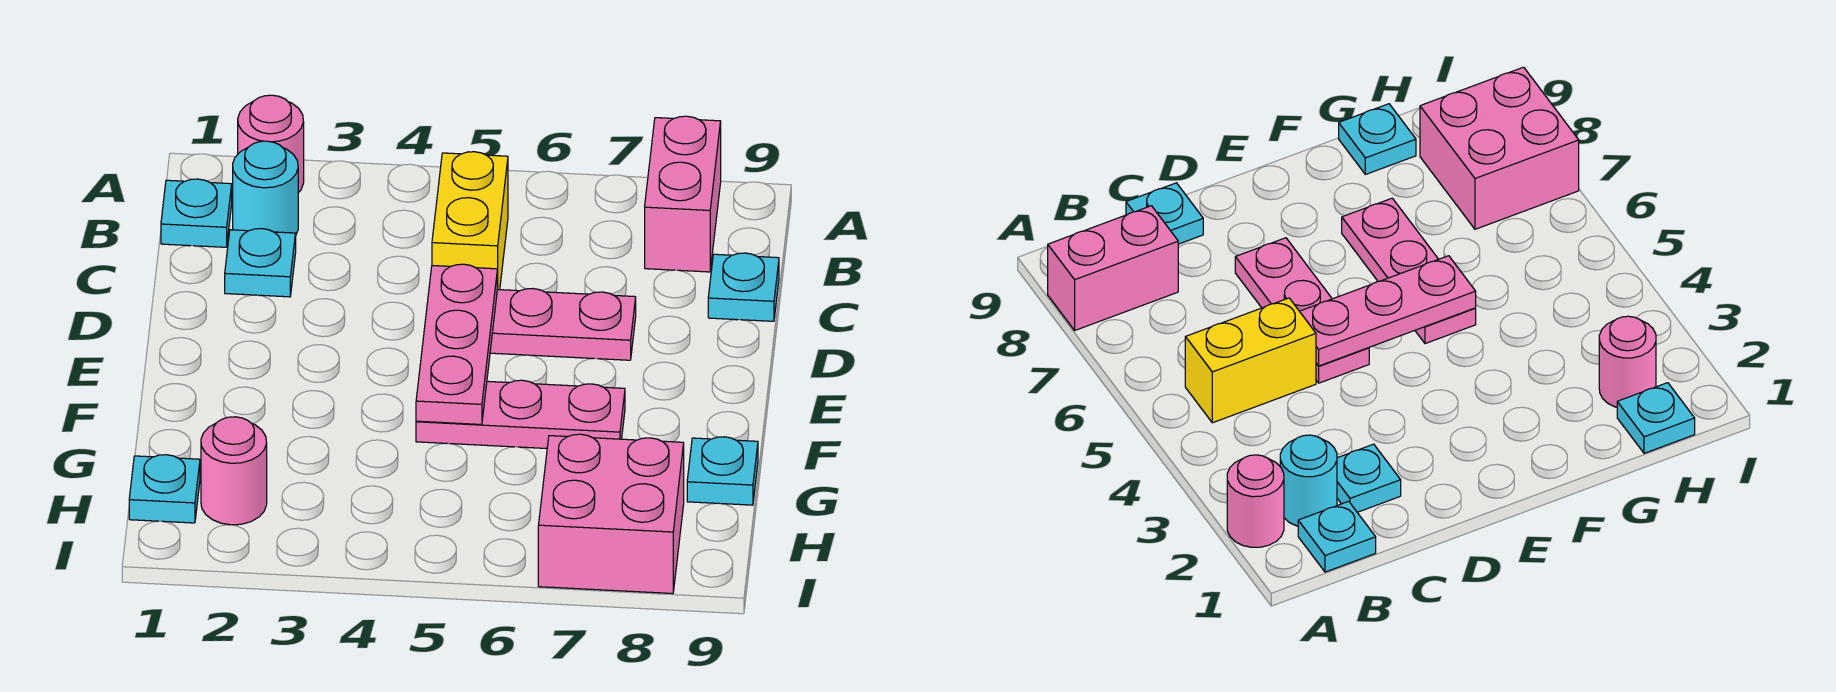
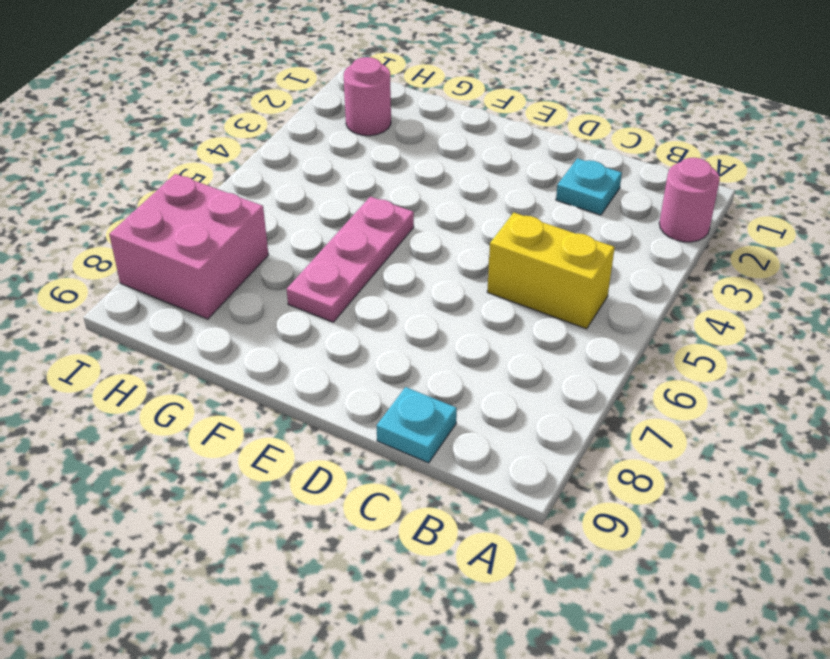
none -> pink 1x2 brick [645,116,721,272]
none -> cyan 1x1 plate [161,179,232,247]
none -> cyan 1x1 round brick [233,141,298,234]

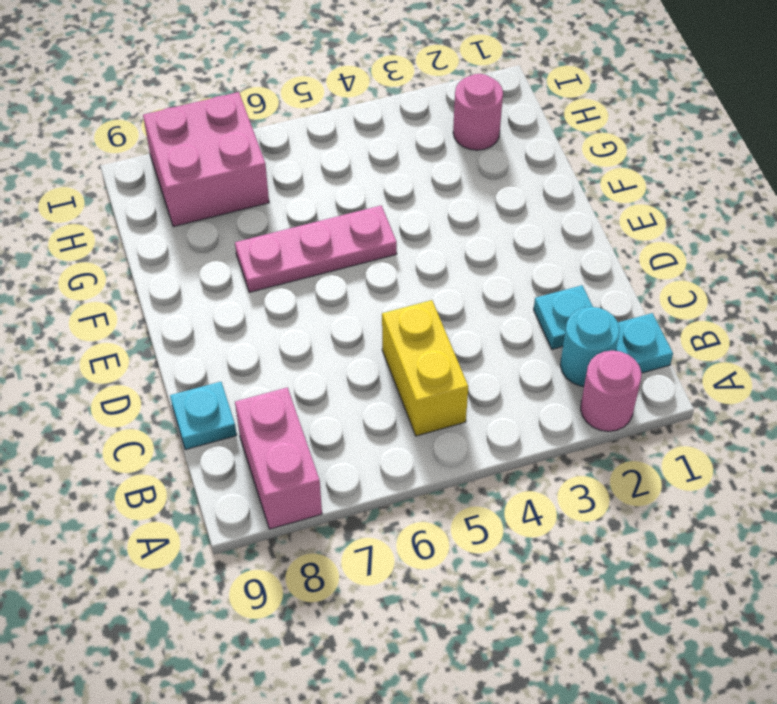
none -> pink 1x3 plate [490,289,636,360]
none -> cyan 1x1 plate [687,437,758,505]
none -> cyan 1x1 plate [129,455,200,523]

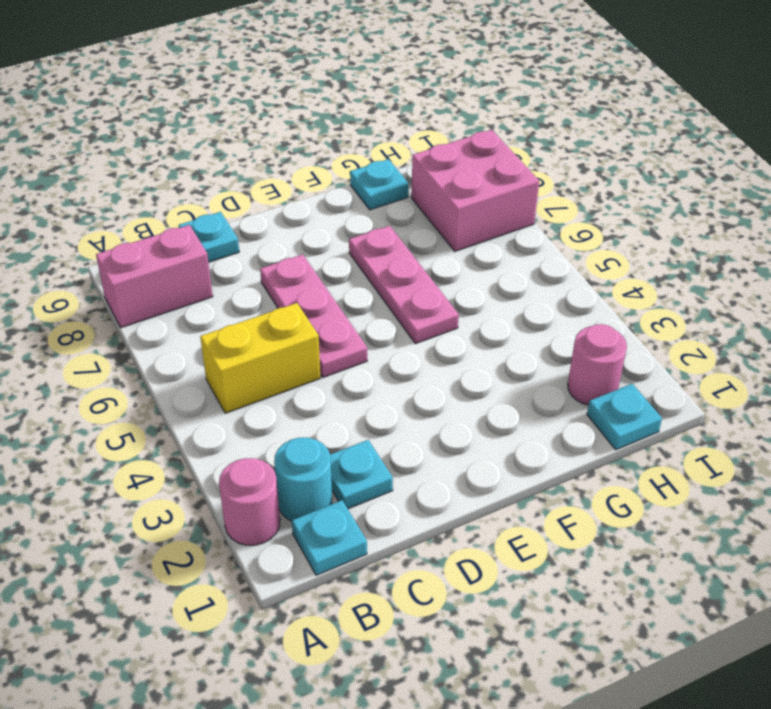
none -> pink 1x3 plate [416,264,498,424]

